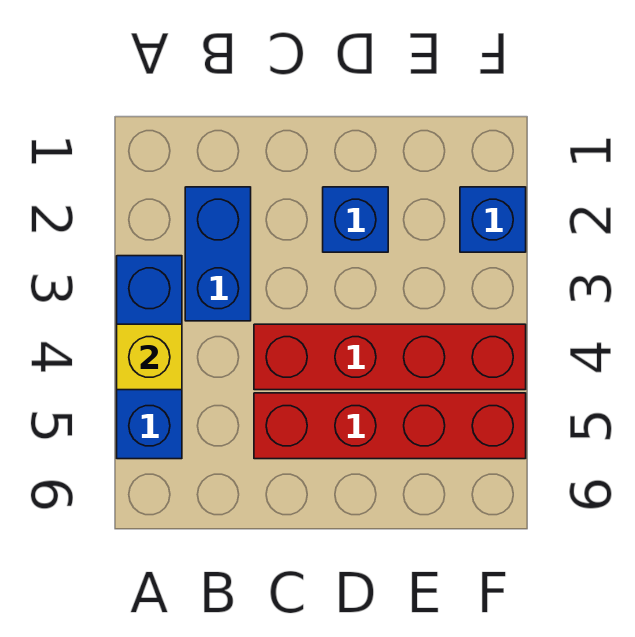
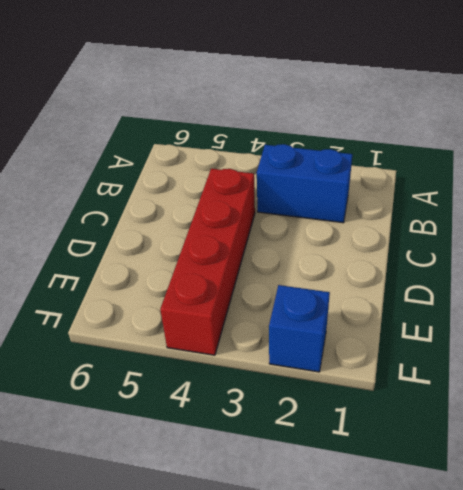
none -> blue 1x3 brick [117,256,182,459]
none -> red 1x4 brick [254,393,526,459]

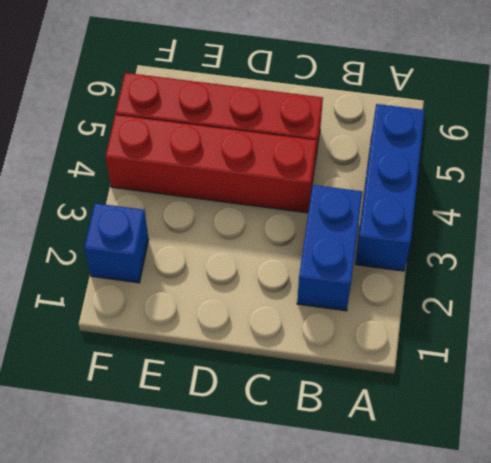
none -> blue 1x1 brick [323,187,388,252]
none -> yellow 1x1 brick [117,324,182,390]

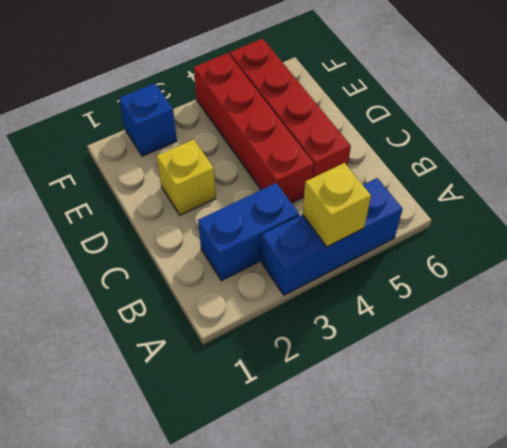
yellow 1x1 brick [157,139,216,215] -> blue 1x1 brick [323,187,388,252]

